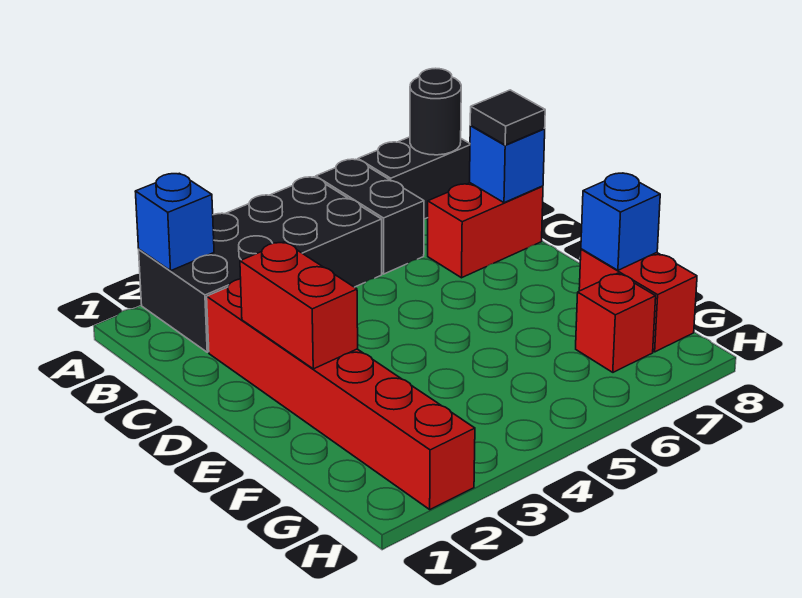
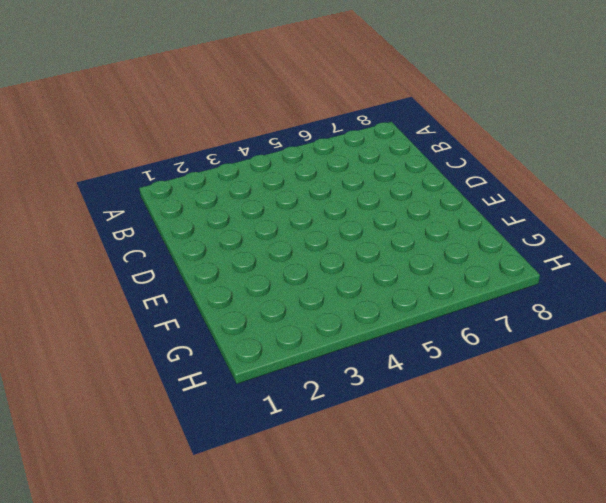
none -> black 2x4 brick [139,177,382,352]
none -> black 1x2 brick [316,159,424,274]
none -> black 1x2 brick [358,137,470,219]

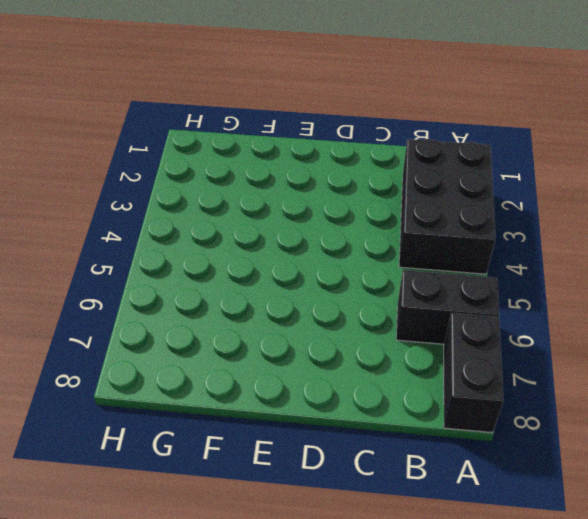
black 2x3 brick [399,139,495,274] -> black 2x4 brick [139,177,382,352]
none -> red 1x6 brick [207,279,475,509]
none -> red 1x2 brick [428,183,543,278]
none -> red 1x2 brick [579,249,697,352]

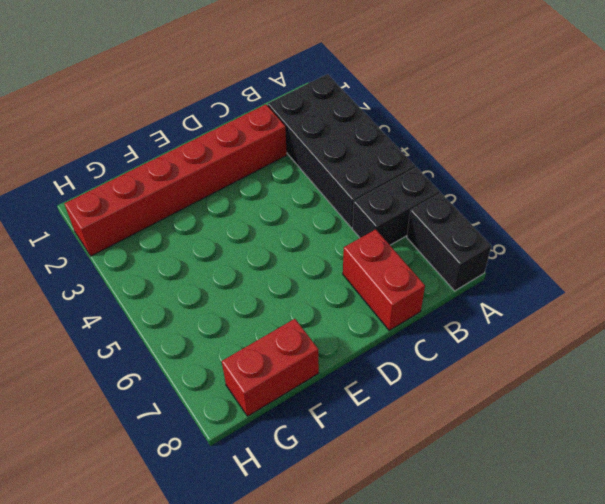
none -> red 1x1 brick [576,273,656,372]
none -> blue 1x1 brick [135,173,214,271]
none -> black 1x1 round brick [410,68,461,155]

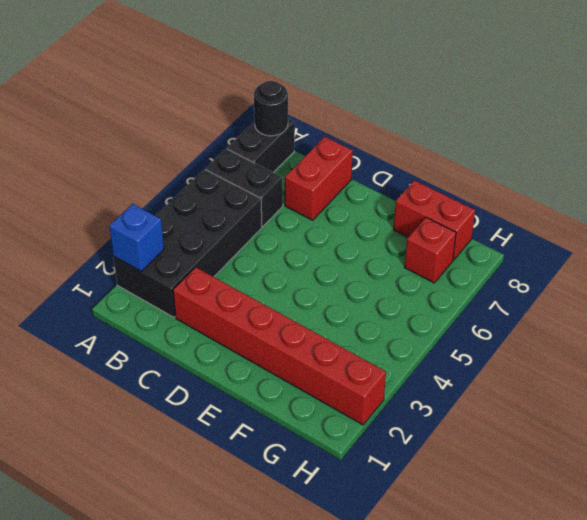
none -> blue 1x1 brick [470,126,545,203]
none -> red 1x2 brick [240,242,358,369]
none -> blue 1x1 brick [581,173,660,270]

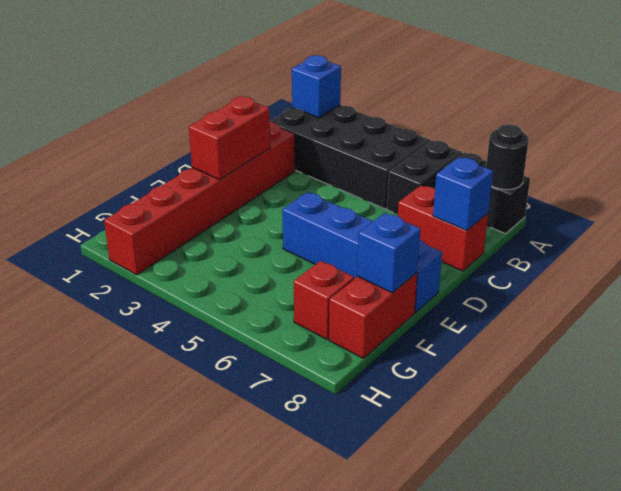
blue 1x4 brick [282,192,442,313] -> none
none -> black 1x1 tile [470,90,545,145]

